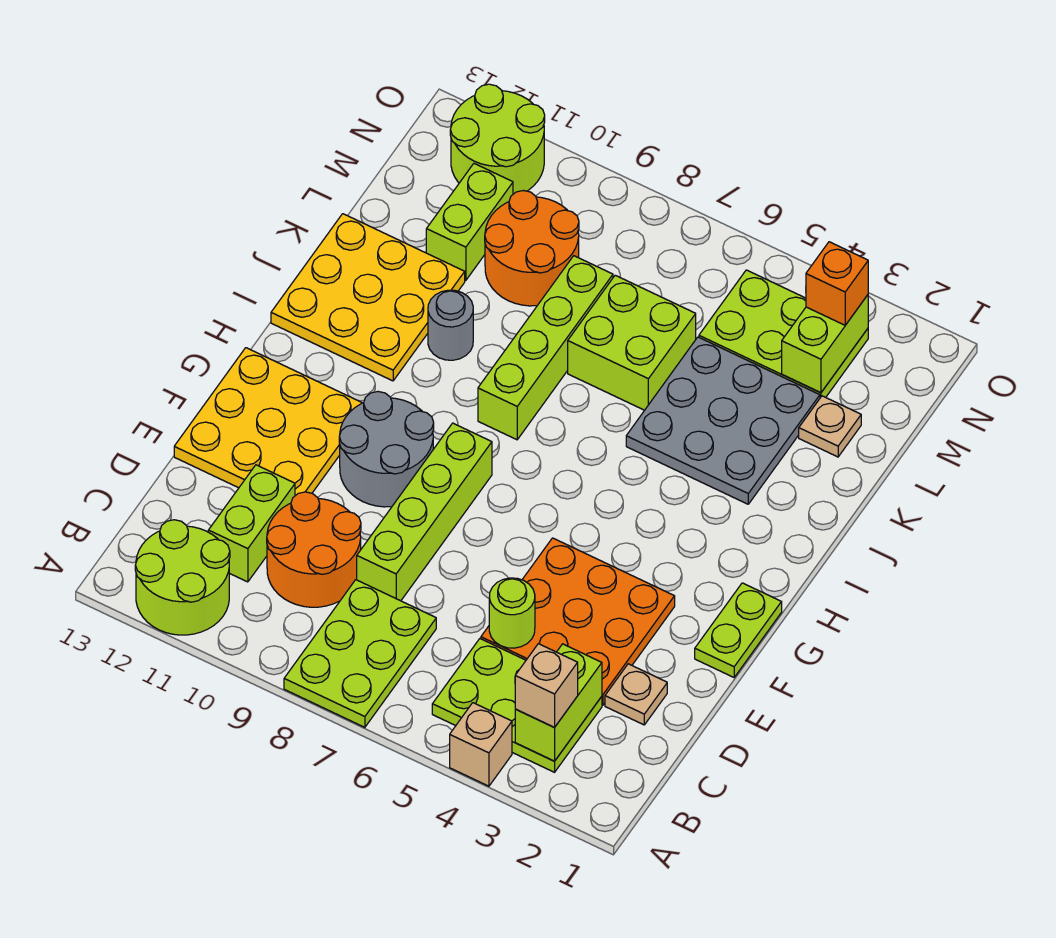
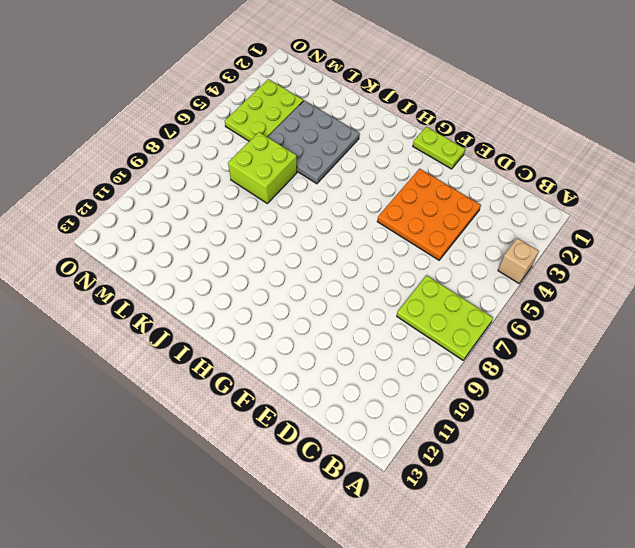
none -> lime 2x2 round brick [135,520,230,635]
none -> lime 2x3 plate [432,639,602,772]
none -> orange 2x2 round brick [267,492,361,607]

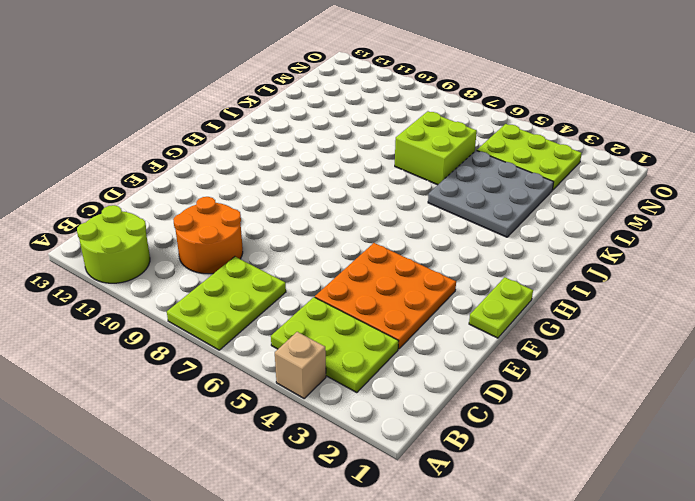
none -> lime 1x2 brick [208,465,295,582]
none -> tan 1x1 plate [605,664,667,725]
none -> lime 1x4 brick [357,423,492,601]

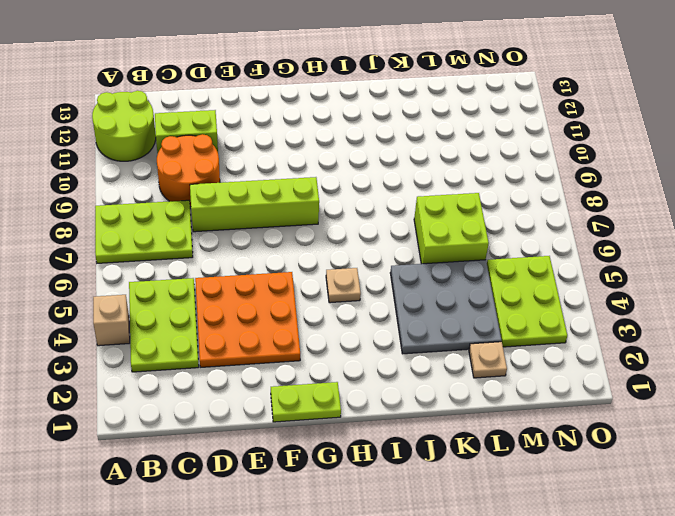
tan 1x1 plate [326,268,361,303] -> tan 1x1 plate moved to [605,664,667,725]
none -> yellow 3x3 plate [174,348,362,496]
none -> grey 2x2 round brick [339,392,434,507]
none -> lime 1x4 brick [478,256,613,440]

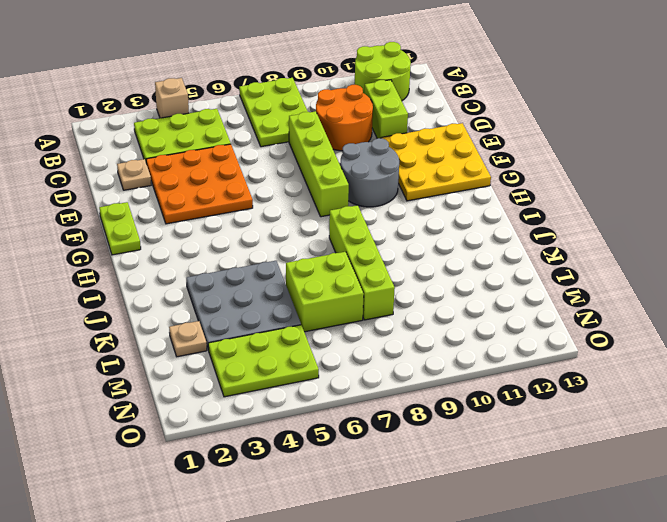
none -> yellow 3x3 plate [271,214,465,381]
none -> grey 1x1 round brick [428,290,473,360]
none -> orange 2x2 round brick [485,191,579,306]

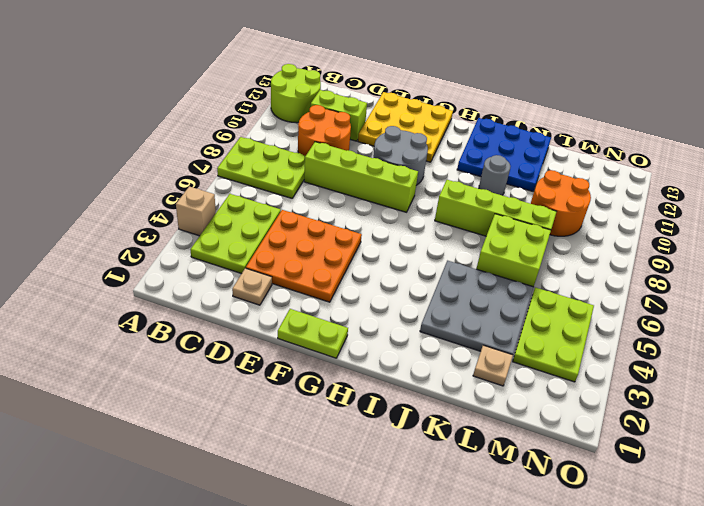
blue 3x3 plate [457,118,551,191] -> yellow 3x3 plate [271,214,465,381]
none -> lime 1x2 brick [426,164,513,280]
none -> lime 2x2 round brick [450,84,545,194]
none -> lime 1x2 brick [515,644,602,761]

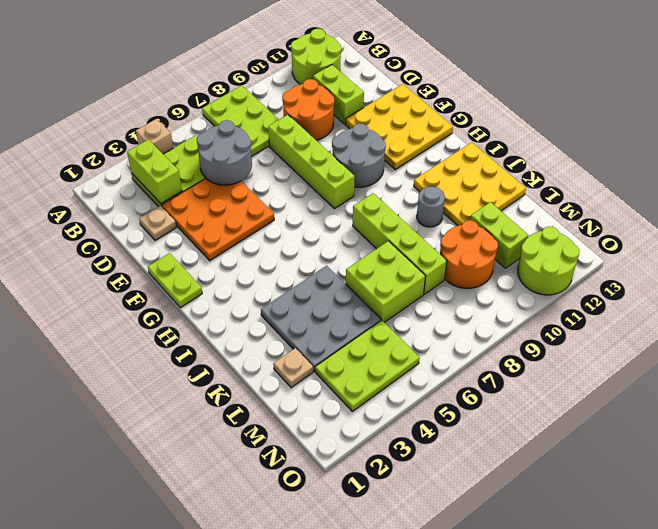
grey 2x2 round brick [197,120,252,185] -> lime 1x1 round brick [489,578,535,648]
none -> lime 1x2 brick [782,295,868,393]
none -> tan 1x1 brick [515,644,578,727]
none -> orange 1x1 brick [806,242,868,325]

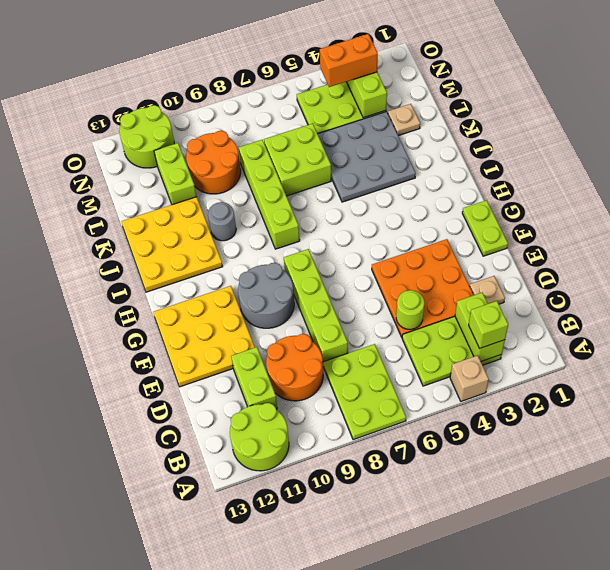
lime 1x1 brick [469,301,508,348] -> tan 1x1 brick [515,644,578,727]
orange 1x2 brick [320,34,378,87] -> orange 1x1 brick [806,242,868,325]

